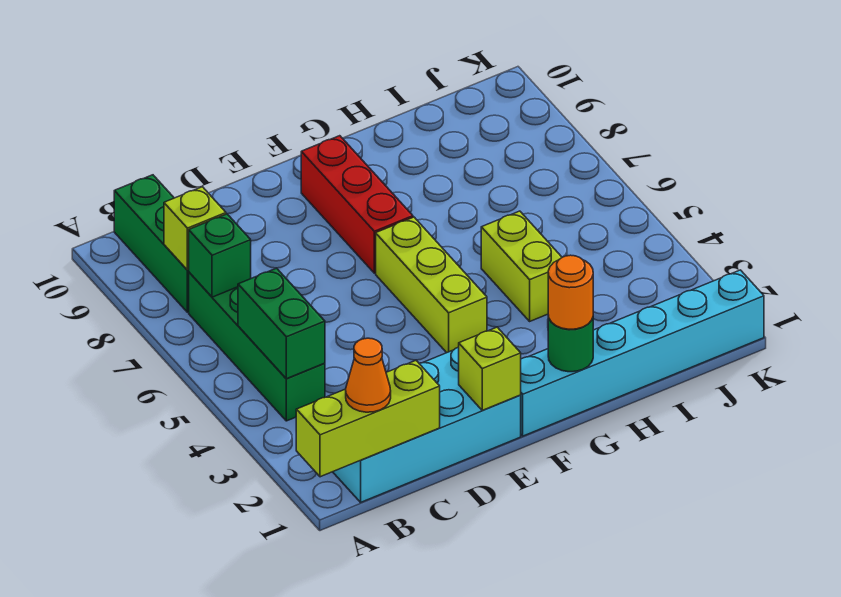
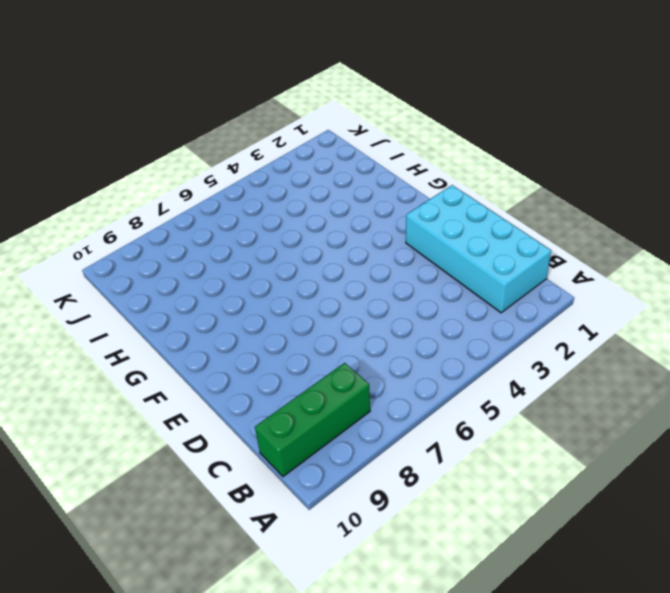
none -> green 1x4 brick [189,272,325,421]
none -> cyan 1x6 brick [521,270,764,436]
none -> lime 1x3 brick [376,217,487,353]

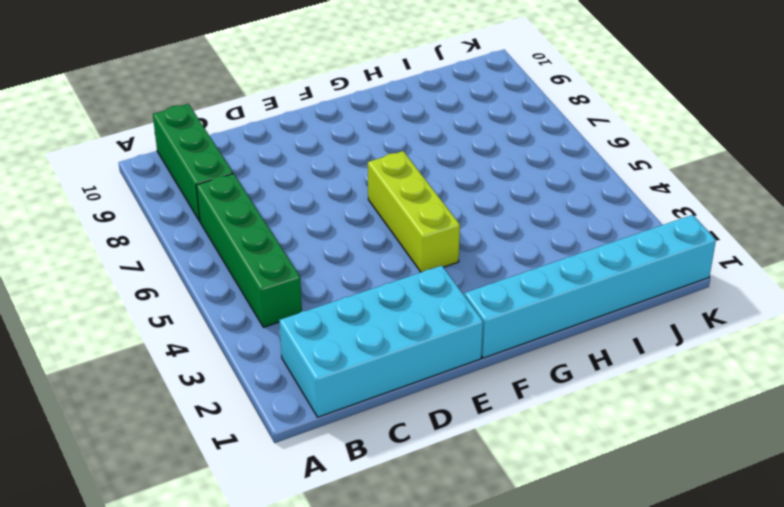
none -> red 1x3 brick [301,136,413,273]
none -> lime 1x2 brick [481,211,562,321]
none -> lime 1x3 brick [296,361,440,477]

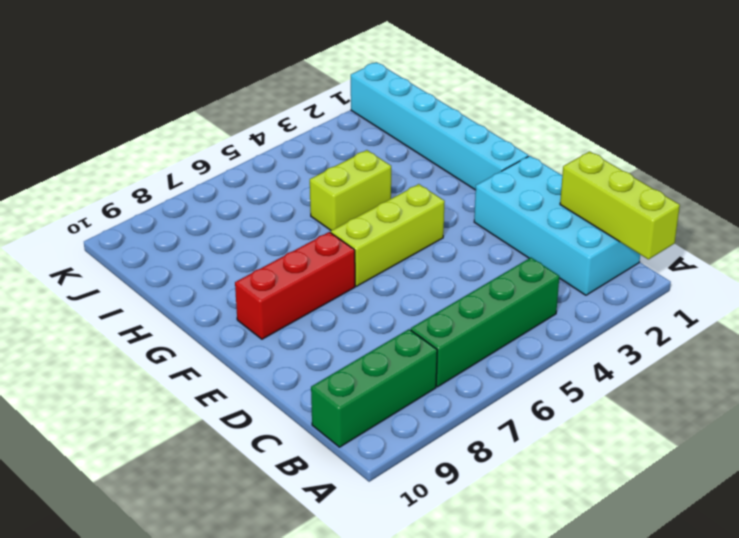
none -> green 1x2 brick [238,268,325,379]
none -> green 1x1 brick [189,214,251,297]
none -> lime 1x1 brick [164,187,226,270]

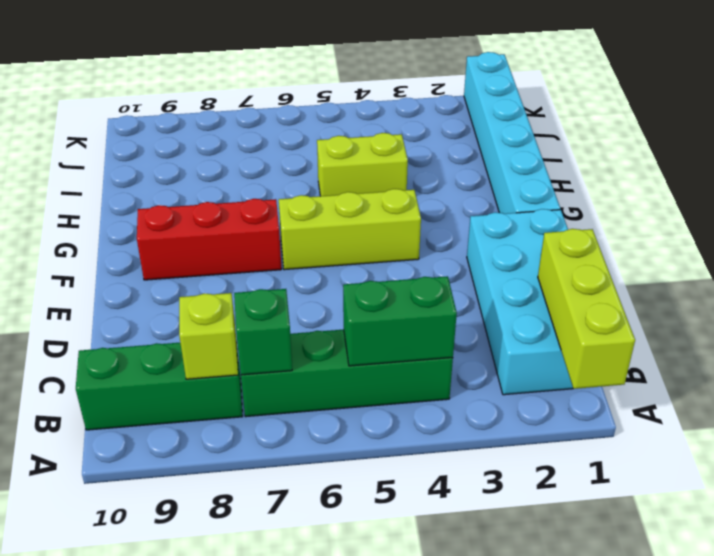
none -> lime 1x1 brick [459,327,521,410]
none -> green 1x1 round brick [548,316,593,372]
none -> orange 1x1 cone [346,338,391,412]

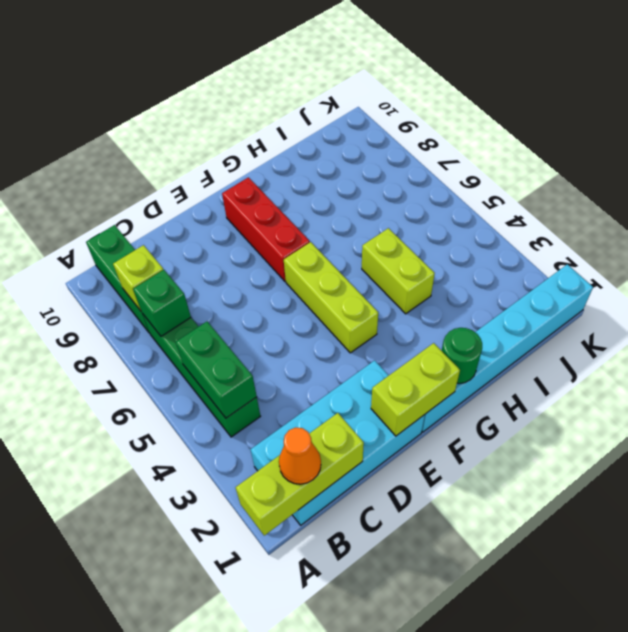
lime 1x2 brick [371,343,460,436] -> lime 1x1 brick [459,327,521,410]
none -> orange 1x1 round brick [548,255,593,329]

